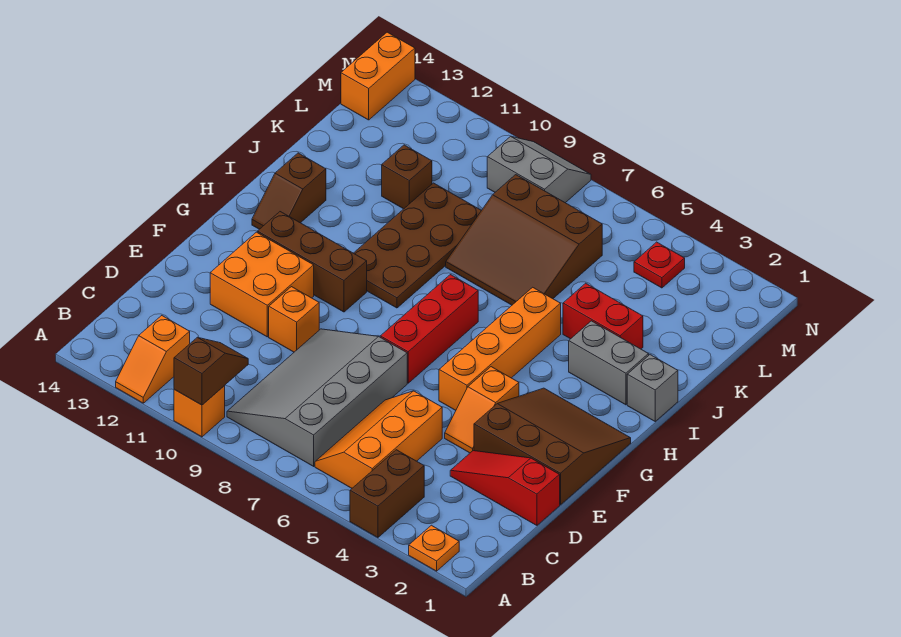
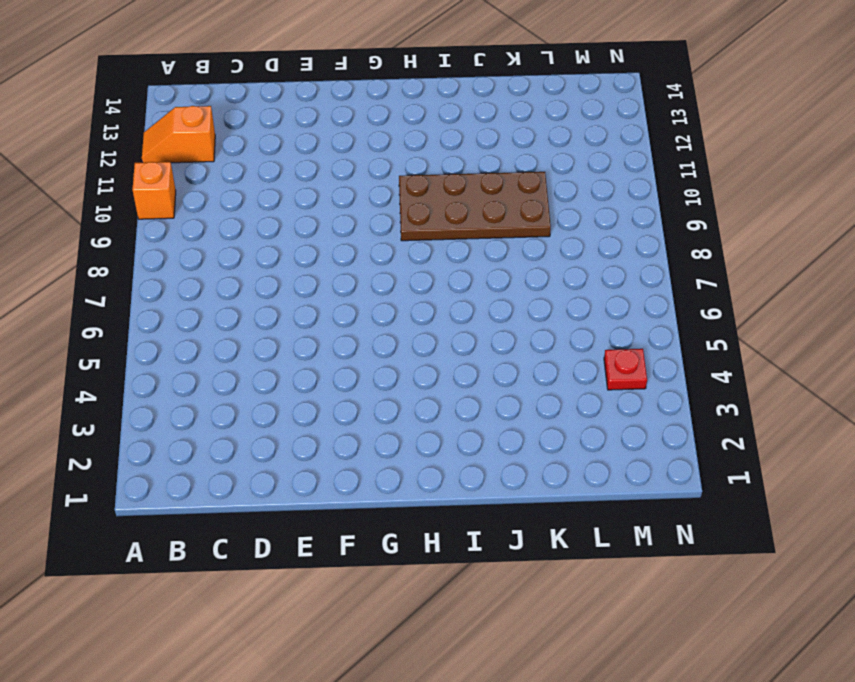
none -> orange 1x1 plate [409,525,459,571]
none -> brown 1x2 brick [350,450,424,538]
none -> orange 2x3 slope [315,391,442,488]

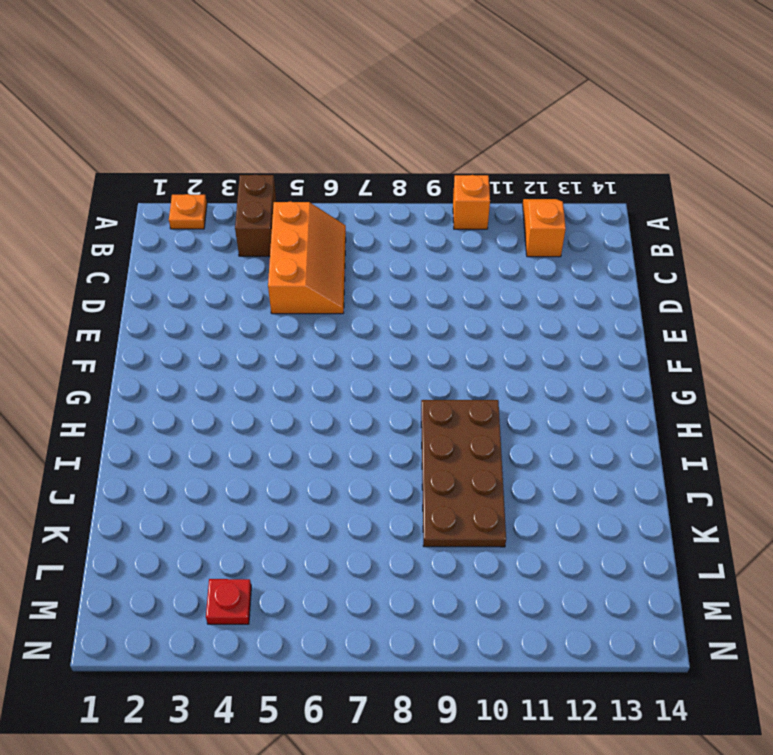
none -> grey 3x4 slope [227,329,407,466]
none -> red 1x3 slope [450,451,560,525]
none -> brown 3x3 slope [474,388,631,505]

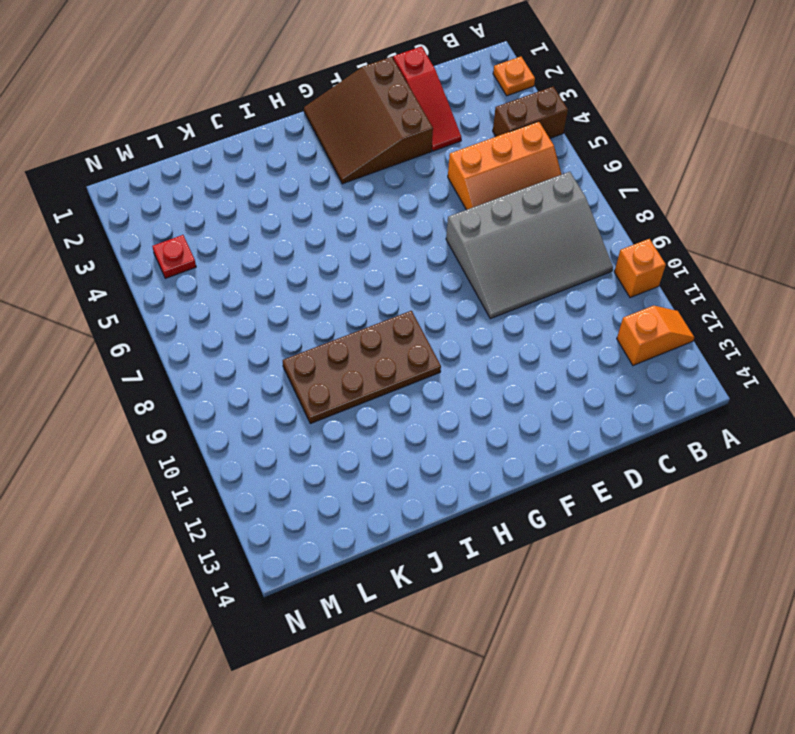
none -> orange 1x2 slope [445,367,519,453]
none -> orange 1x1 brick [269,287,319,352]
none -> orange 2x2 brick [210,232,314,337]

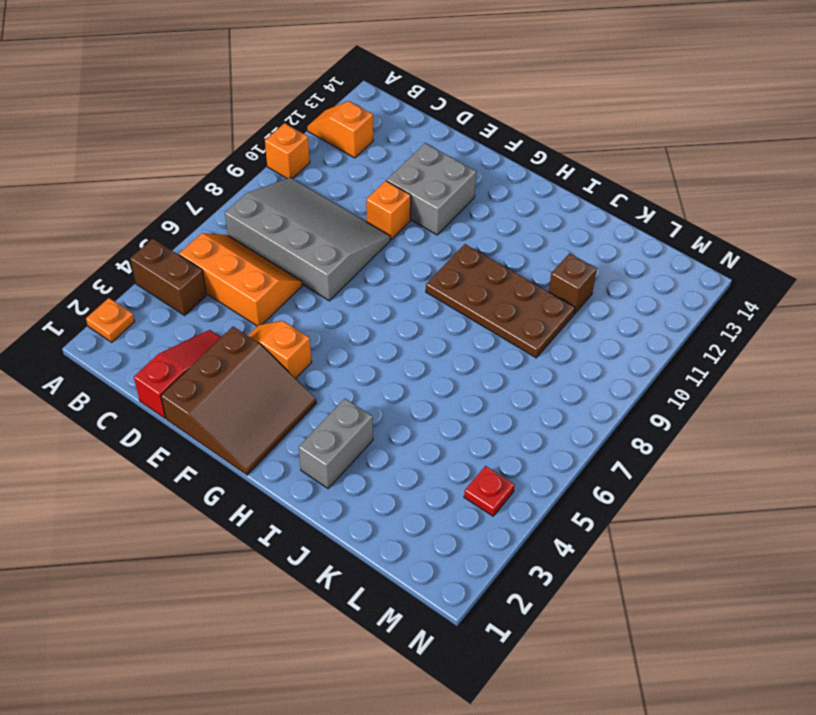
grey 2x2 brick [387,143,476,235] -> orange 2x2 brick [210,232,314,337]
none -> orange 1x4 brick [439,287,561,410]
none -> red 1x3 brick [380,275,478,383]
none -> brown 1x3 brick [258,212,367,312]

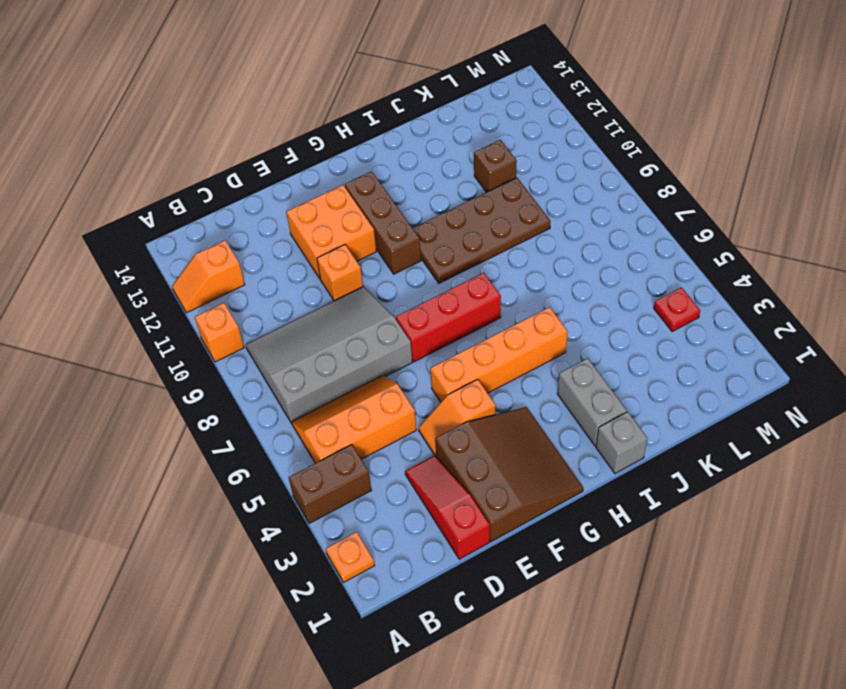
none -> brown 1x2 slope [252,153,326,229]
none -> red 1x2 brick [563,283,643,349]
none -> brown 3x3 slope [446,175,602,305]

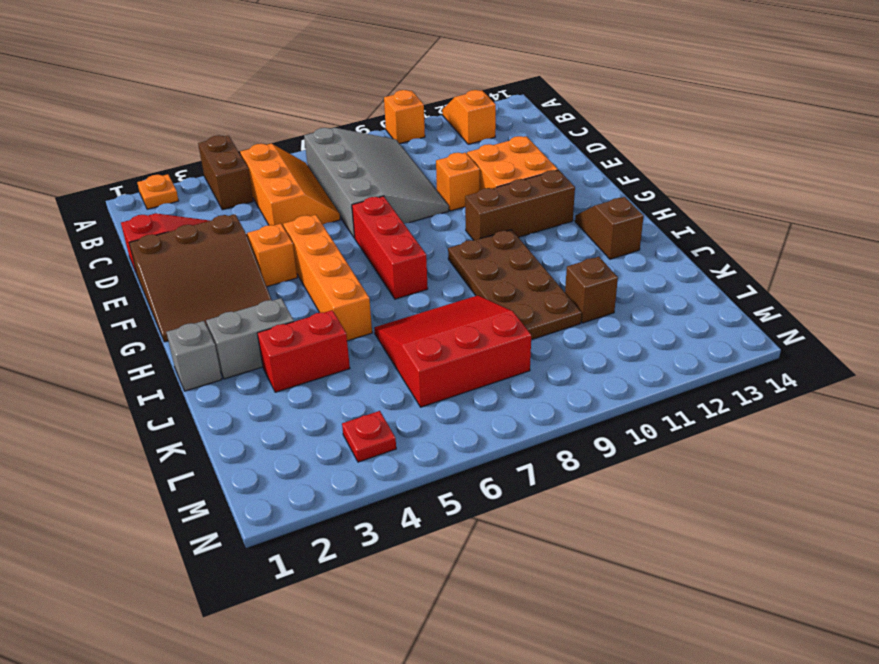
red 3x3 slope [374,295,531,407] -> brown 3x3 slope [446,175,602,305]
none -> grey 2x2 slope [487,136,591,203]
none -> orange 1x2 brick [341,32,415,120]
none -> brown 1x2 slope [174,337,248,405]

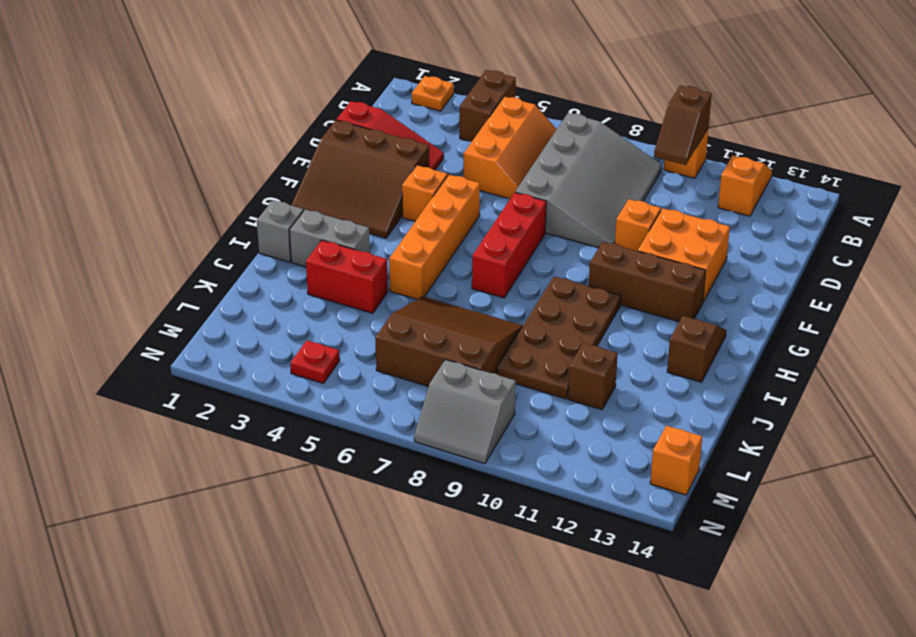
orange 1x1 brick [650,426,702,495] -> orange 1x2 brick [341,32,415,120]

